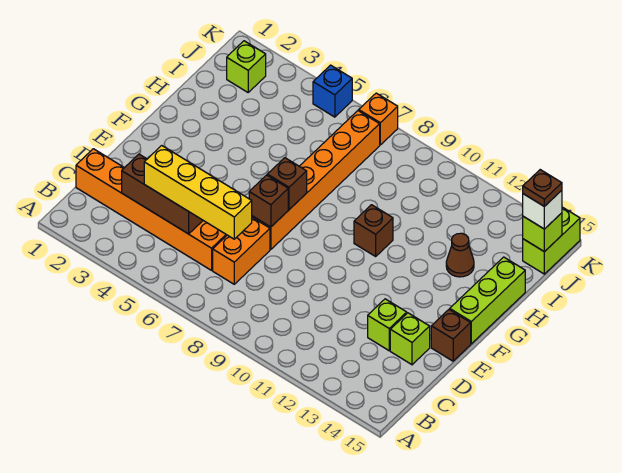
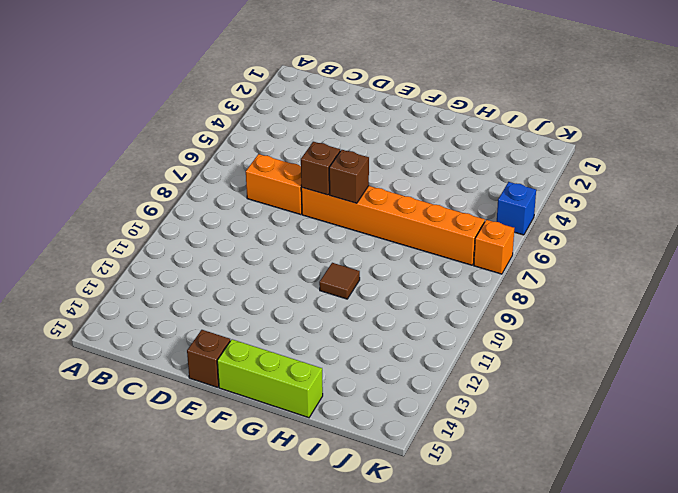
brown 1x1 tile [319,263,360,299] -> brown 1x1 brick [354,205,393,256]
none -> orange 1x6 brick [76,149,227,270]
none -> lime 1x1 brick [368,299,407,351]
none -> lime 1x1 brick [390,313,430,365]

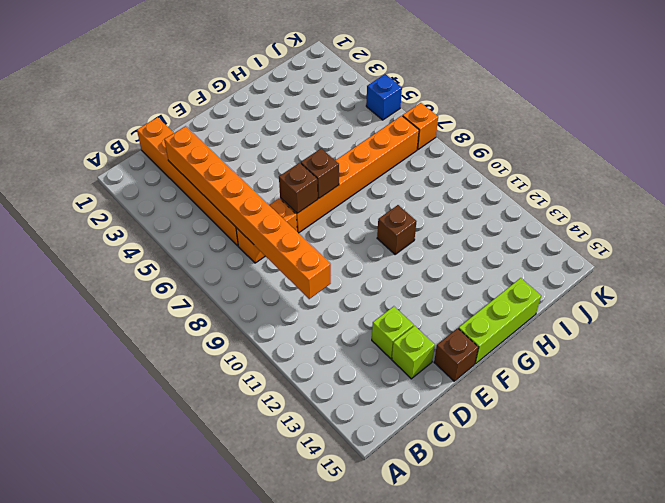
orange 1x8 brick [164,126,331,299] -> brown 1x3 brick [122,154,203,234]
none -> brown 1x1 cone [446,233,474,277]
none -> lime 1x1 brick [227,41,266,92]
none -> lime 1x2 brick [523,207,580,274]

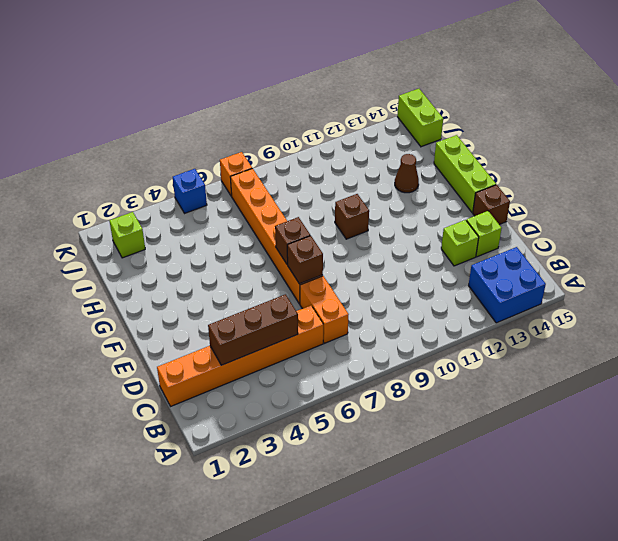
blue 2x2 brick [468,247,546,323] -> none
none -> lime 1x1 brick [523,213,562,252]
none -> yellow 1x4 brick [144,146,252,239]
none -> white 1x1 brick [523,190,562,229]

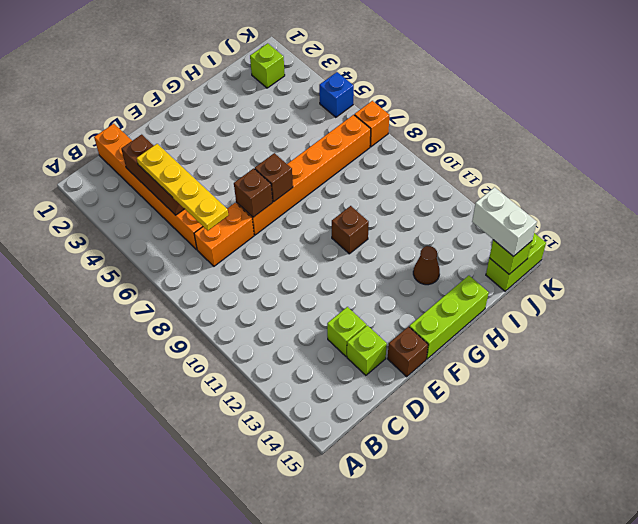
yellow 1x4 plate [137,144,228,231] -> yellow 1x4 brick [144,146,252,239]
white 1x2 brick [472,187,537,256] -> white 1x1 brick [523,190,562,229]
none -> brown 1x1 plate [523,170,562,207]

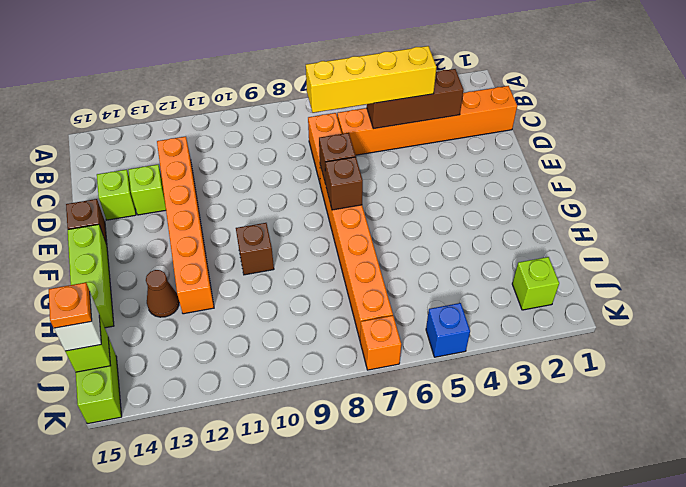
orange 1x6 brick [157,137,214,314] -> none
orange 1x1 plate [49,283,92,328] -> brown 1x1 plate [523,170,562,207]

